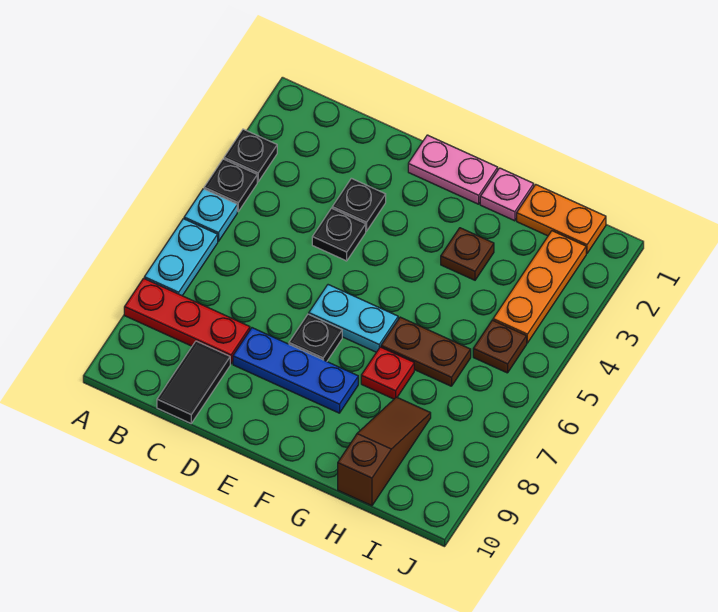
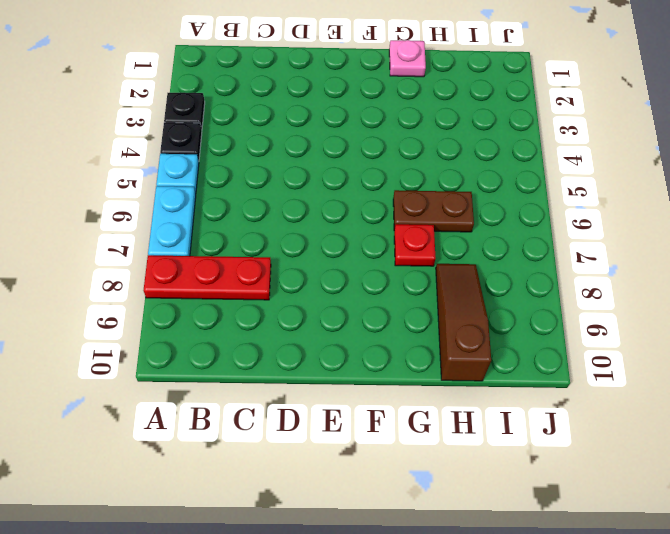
none -> black 1x2 tile [157,341,230,423]
none -> black 1x1 plate [332,178,386,231]
none -> black 1x1 plate [312,208,366,261]

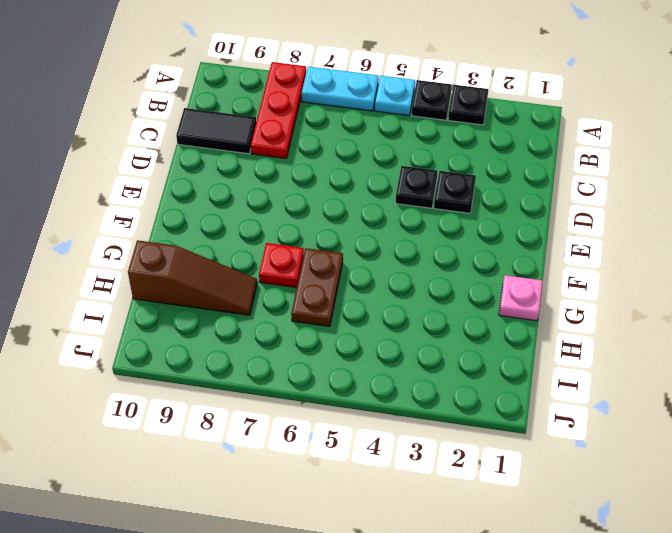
none -> blue 1x3 plate [233,328,358,413]
none -> pink 1x2 plate [408,135,498,204]
none -> cyan 1x2 plate [309,285,398,352]

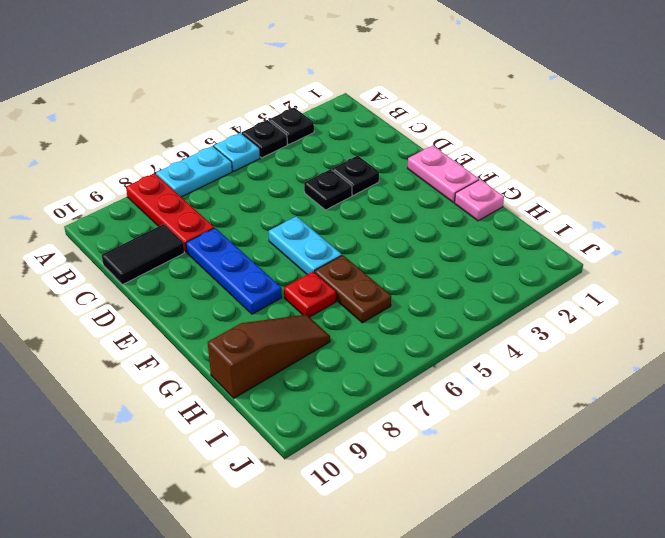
none -> black 1x1 plate [289,314,342,361]
none -> brown 1x1 plate [441,228,494,280]
none -> orange 1x2 plate [517,185,606,253]

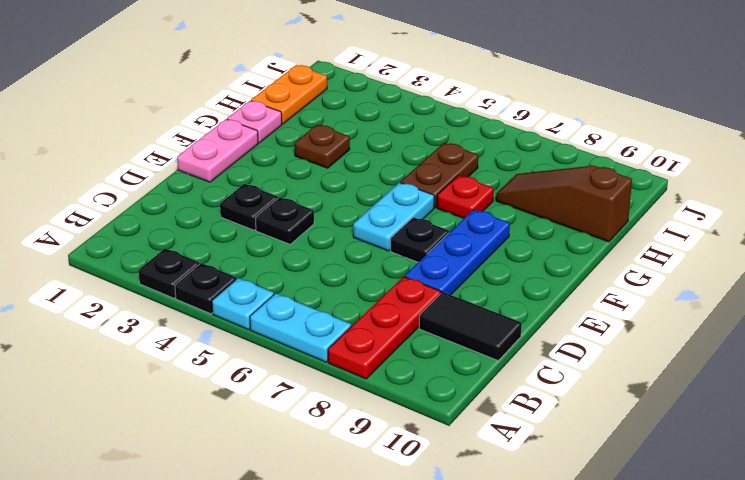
none -> orange 1x3 plate [493,231,586,343]
none -> brown 1x1 plate [473,320,527,373]

